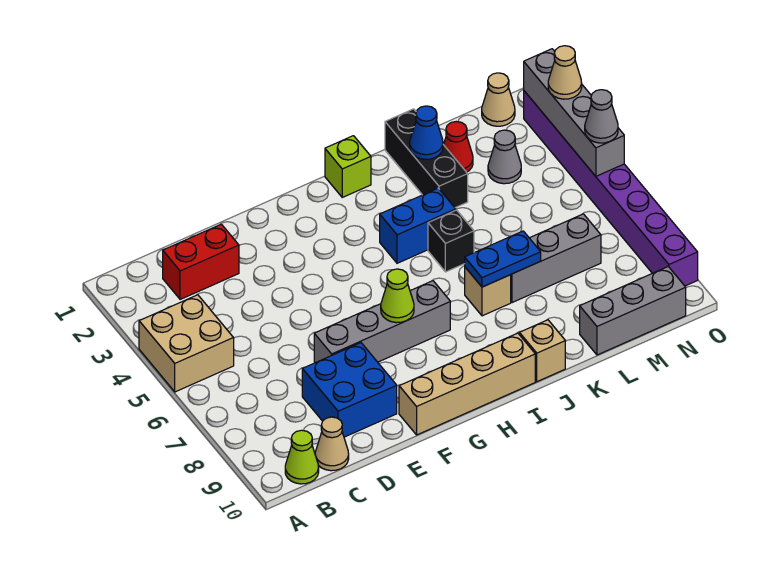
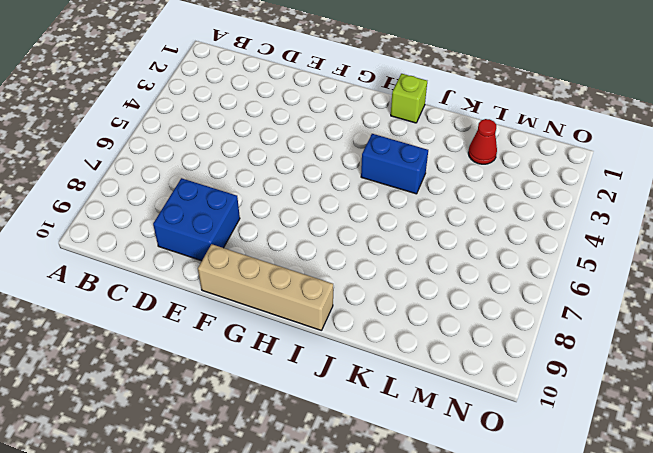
none -> tan 2x2 brick [139,295,234,392]
none -> lime 1x1 cone [285,430,319,484]
none -> red 1x2 brick [163,224,239,299]

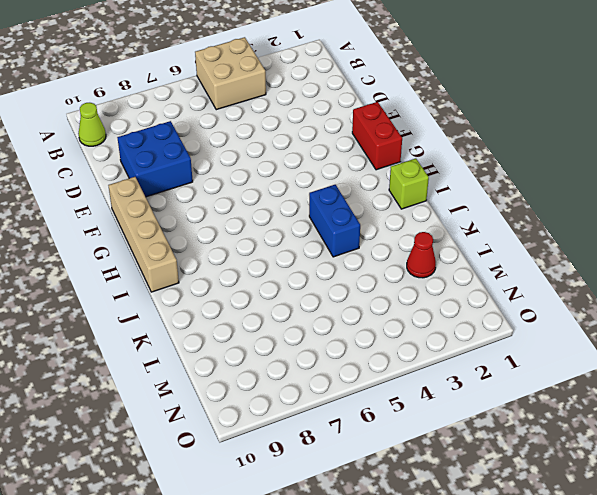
red 1x2 brick [352,102,402,170] -> red 1x2 brick moved to [163,224,239,299]
none -> tan 1x1 cone [315,417,349,471]
none -> grey 1x4 brick [314,281,450,363]
none -> black 1x1 brick [428,210,474,272]

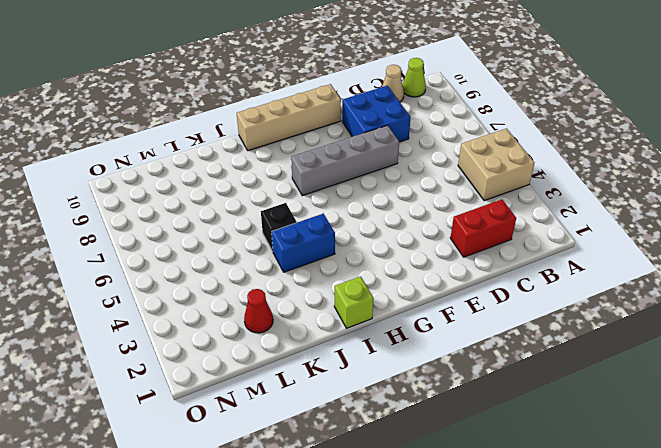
none -> tan 1x1 brick [465,267,511,316]
none -> tan 1x1 brick [519,320,565,382]
none -> black 1x3 brick [385,109,468,208]

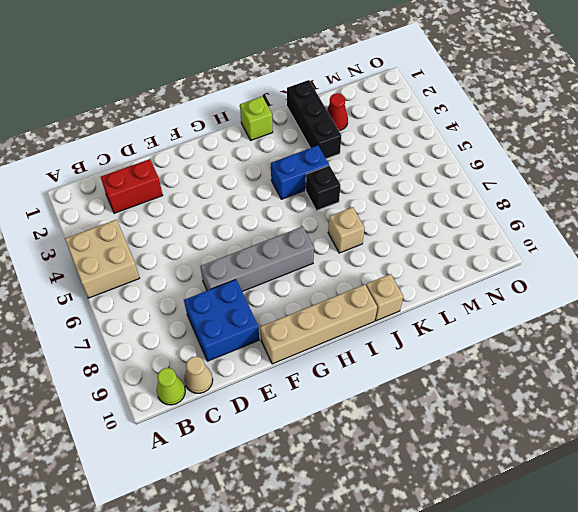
none -> grey 1x3 brick [511,214,601,303]
none -> grey 1x3 brick [580,267,686,355]
none -> grey 1x1 cone [488,130,521,184]

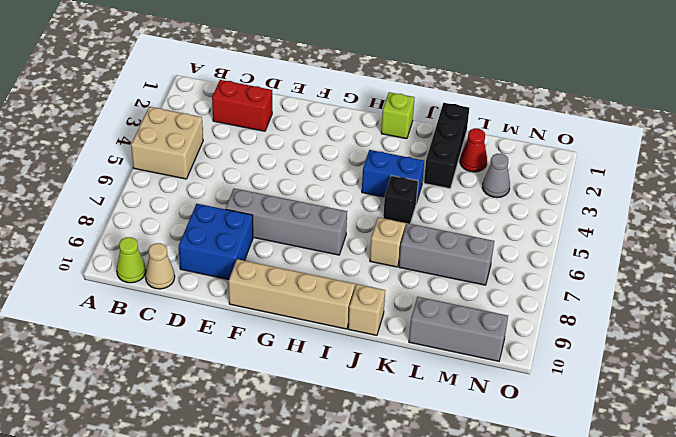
none -> tan 1x1 cone [482,73,515,126]
none -> purple 1x8 brick [524,91,698,286]
none -> lime 1x1 cone [381,269,414,323]

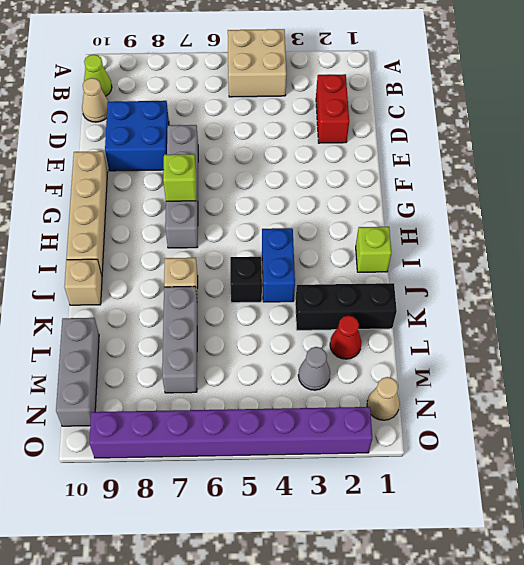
lime 1x1 brick [163,154,196,201] -> lime 1x1 cone [381,269,414,323]
none -> blue 1x2 plate [465,231,541,287]
none -> blue 1x1 cone [410,106,443,159]
none -> grey 1x4 brick [524,49,624,176]

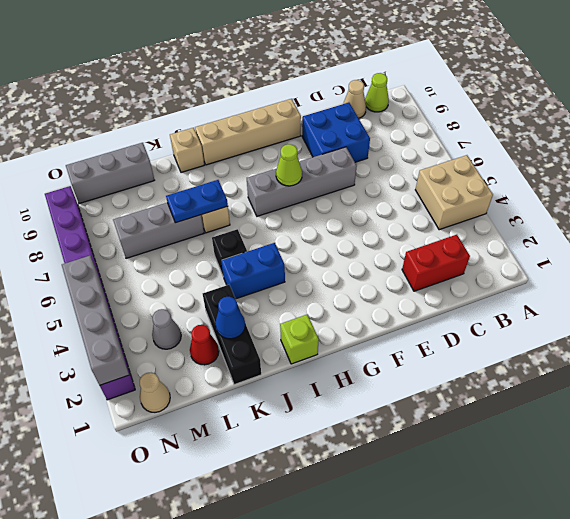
none -> tan 1x1 cone [548,46,582,99]
none -> grey 1x1 cone [585,90,618,143]

